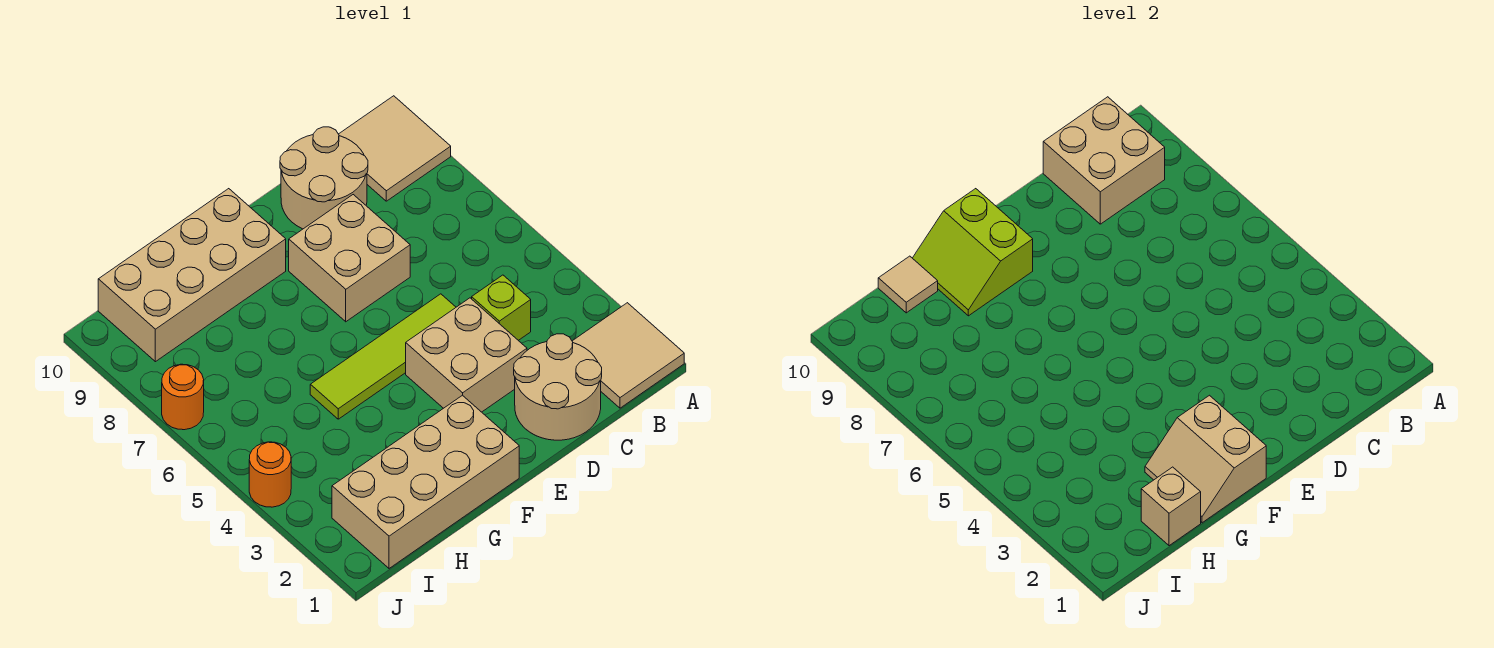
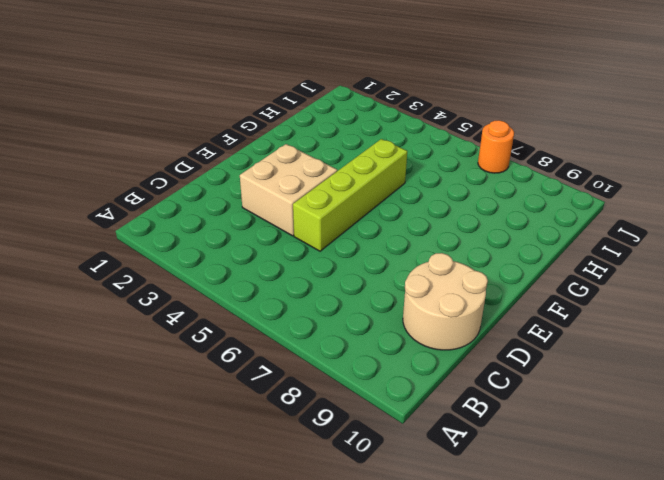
lime 1x4 brick [293,139,407,251] -> lime 1x4 tile [310,294,456,419]
none -> tan 2x2 tile [572,303,684,408]
none -> tan 2x2 tile [339,96,451,201]
none -> tan 2x2 round brick [514,334,602,440]

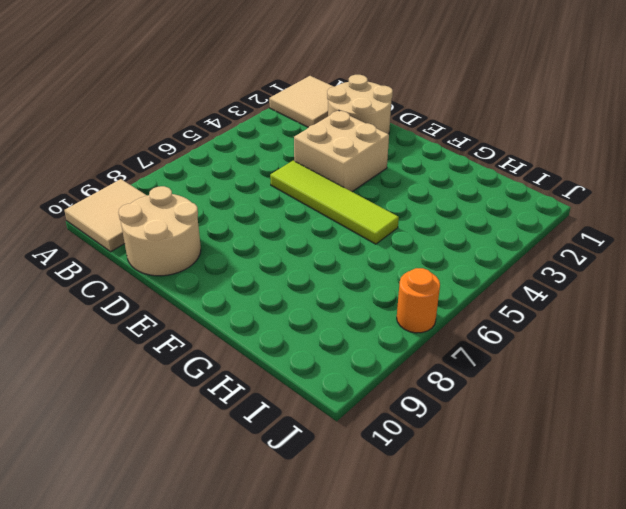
none -> lime 1x1 brick [472,275,531,340]
none -> tan 2x2 brick [289,195,410,322]
none -> tan 2x4 brick [332,395,519,568]

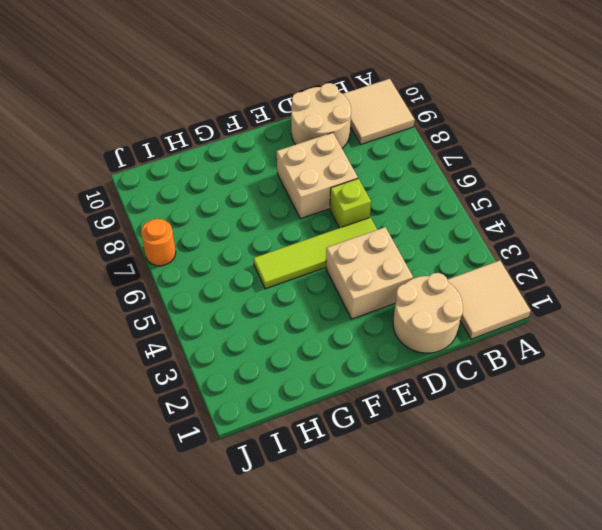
lime 1x1 brick [330,179,371,228] -> lime 1x1 brick moved to [472,275,531,340]
none -> tan 2x4 brick [332,395,519,568]
none -> tan 2x4 brick [98,189,286,362]
none -> orange 1x1 round brick [249,442,291,507]

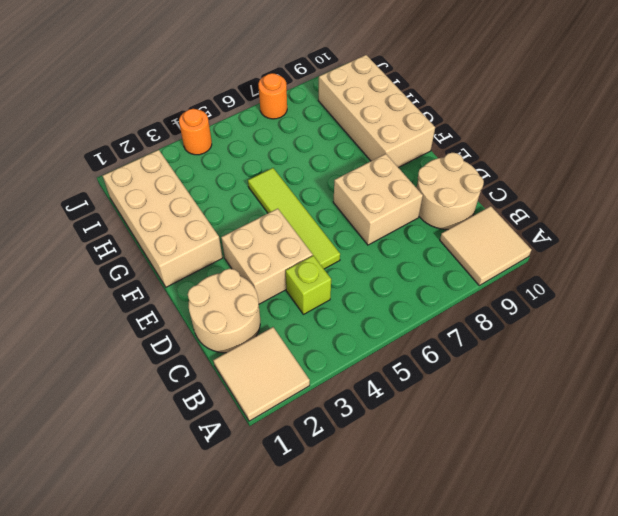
none -> tan 2x2 brick [1043,97,1165,224]
none -> tan 2x2 slope [1145,395,1266,523]
none -> lime 2x2 slope [913,189,1033,316]

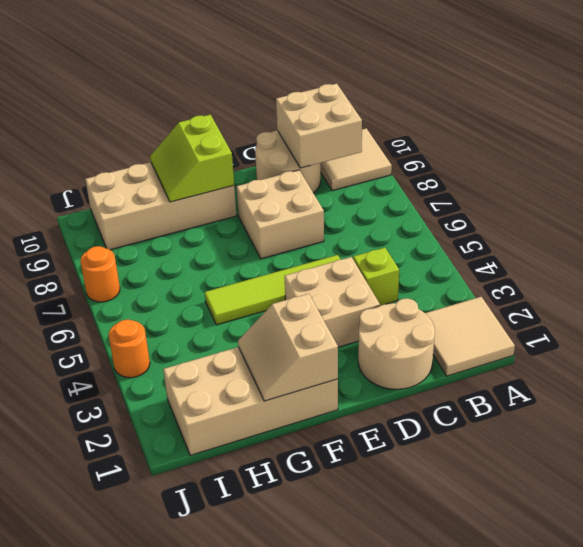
none -> tan 1x1 brick [1141,467,1201,546]
none -> tan 1x1 tile [878,256,938,313]

